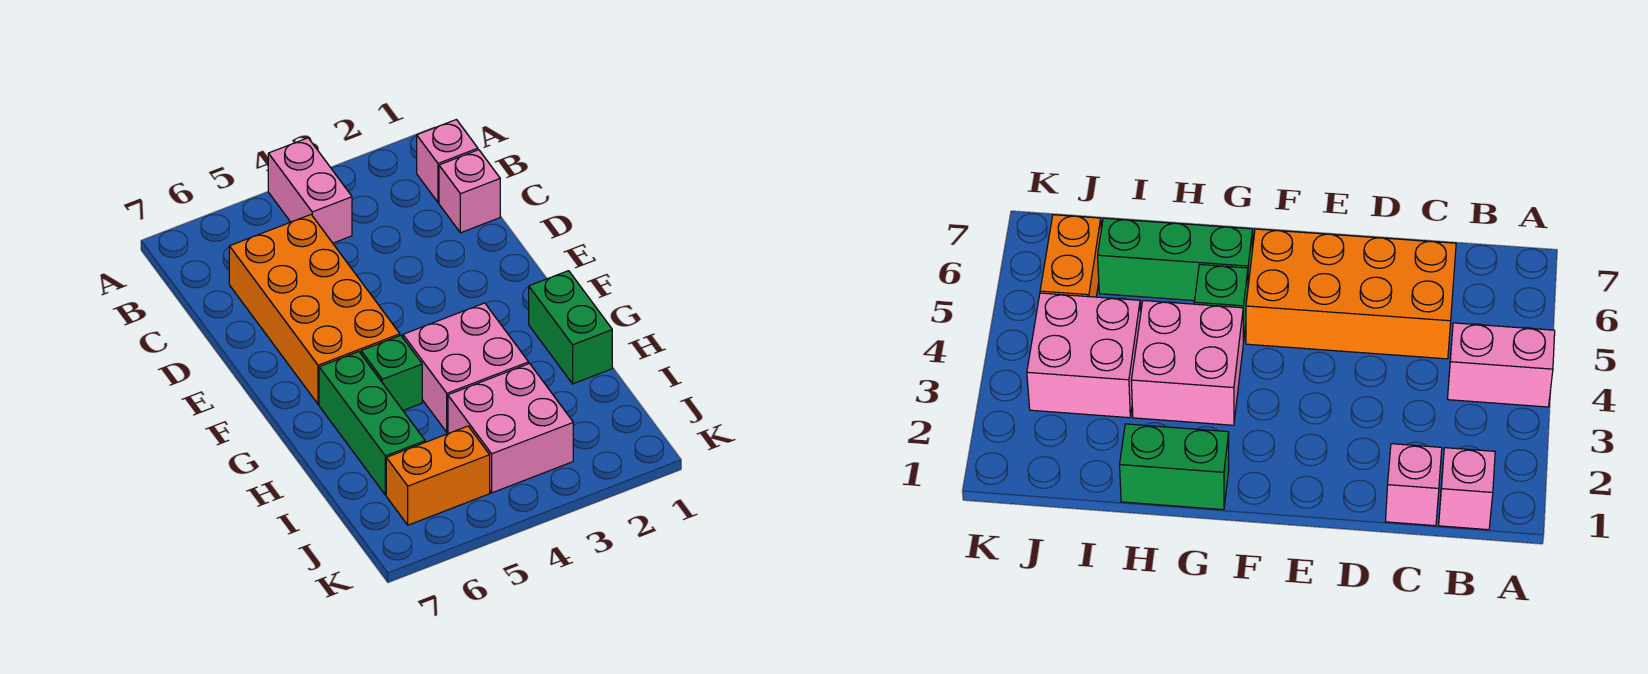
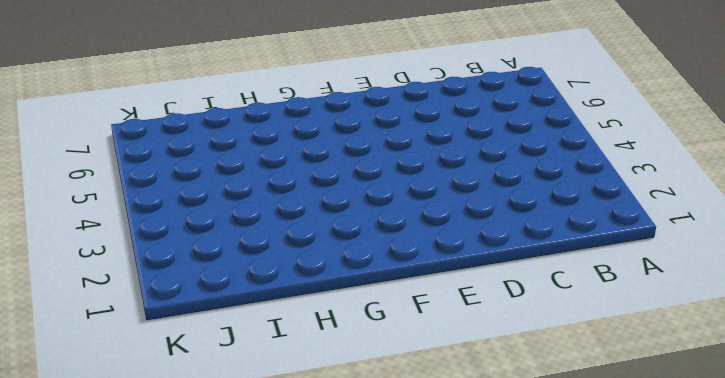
none -> pink 1x2 brick [268,138,352,243]
none -> pink 1x1 brick [417,120,478,203]

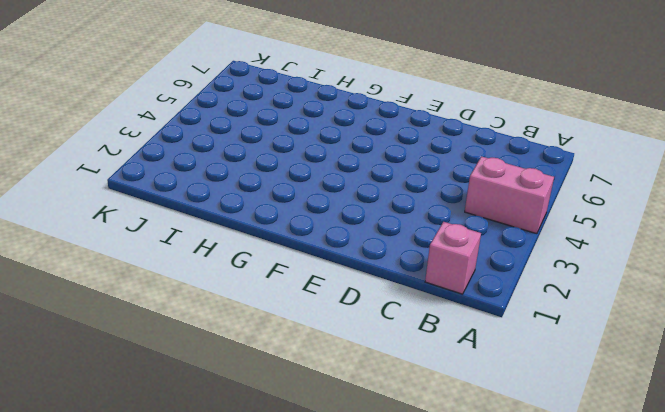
none -> pink 1x1 brick [439,150,500,233]
none -> orange 2x4 brick [229,215,400,404]

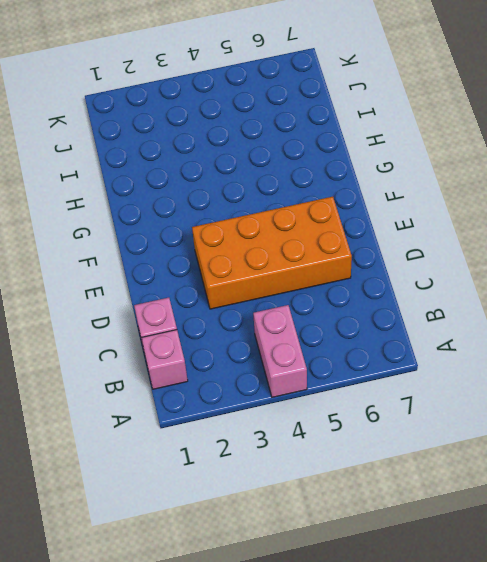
orange 2x4 brick [192,197,352,309] -> orange 2x4 brick turned to [229,215,400,404]
none -> green 1x2 brick [529,271,612,384]
none -> pink 2x2 brick [403,303,529,432]

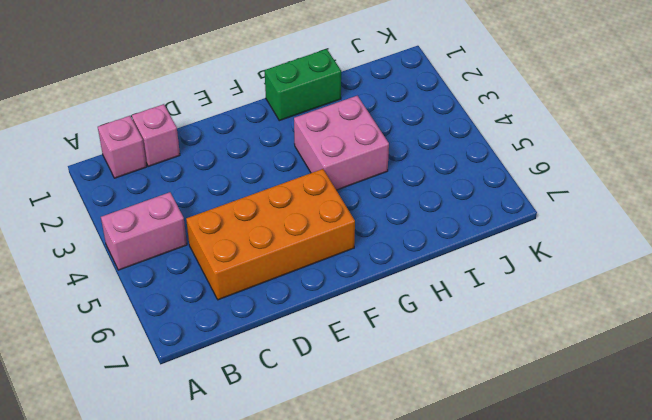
none -> green 1x1 brick [361,335,422,410]
none -> green 1x3 brick [319,352,425,495]

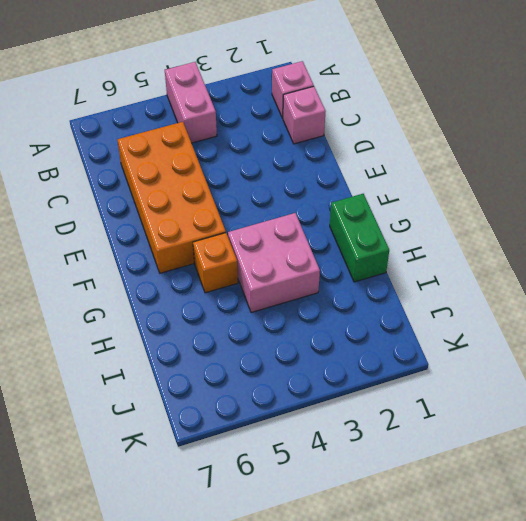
orange 1x1 brick [193,233,238,293] -> green 1x1 brick [361,335,422,410]
none -> green 1x3 brick [319,352,425,495]
none -> pink 2x2 brick [448,364,573,493]

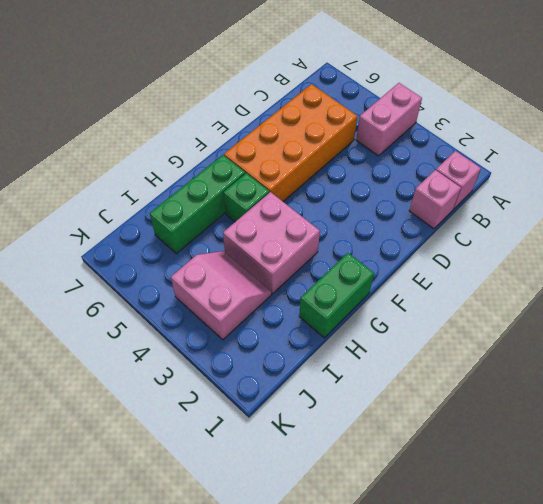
pink 2x2 slope [171,251,271,340] -> pink 2x2 brick [448,364,573,493]
none -> orange 1x2 brick [386,426,490,525]

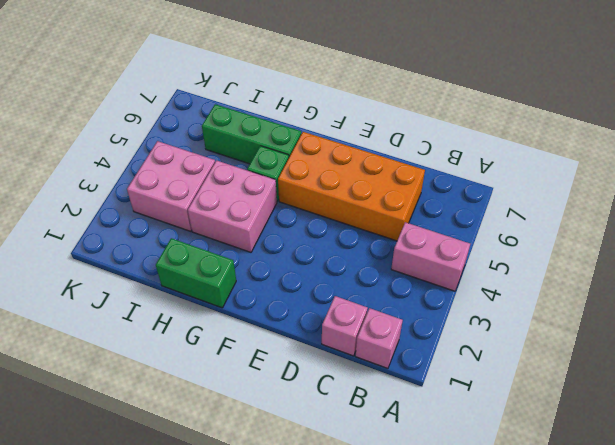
none -> orange 1x2 brick [386,426,490,525]

